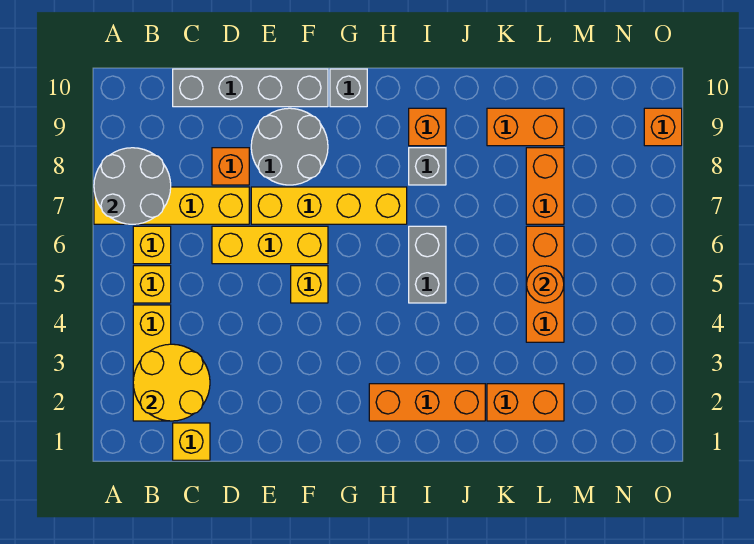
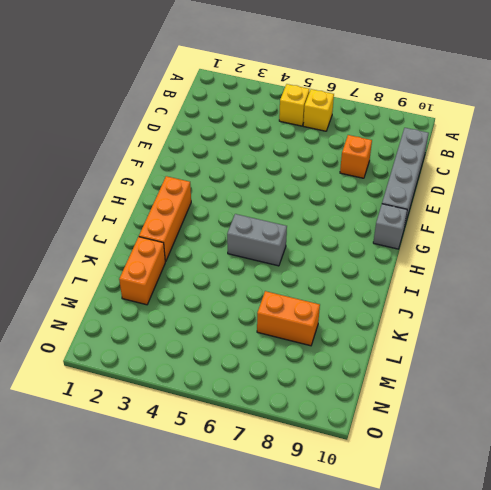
none -> yellow 1x4 brick [94,187,249,224]
none -> yellow 1x3 brick [133,305,171,421]
none -> yellow 1x1 brick [173,423,210,460]

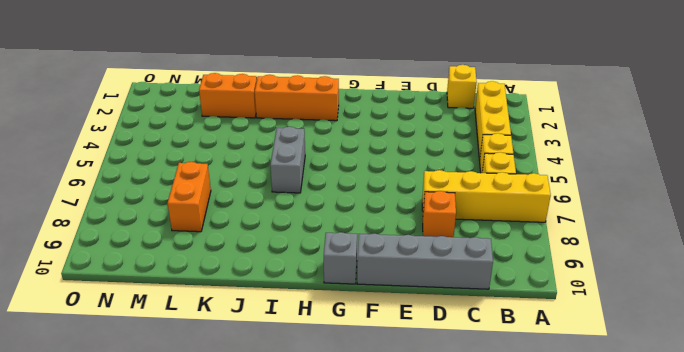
none -> yellow 1x3 brick [212,226,328,264]
none -> yellow 1x4 brick [251,187,407,224]
none -> grey 2x2 round brick [251,108,328,185]

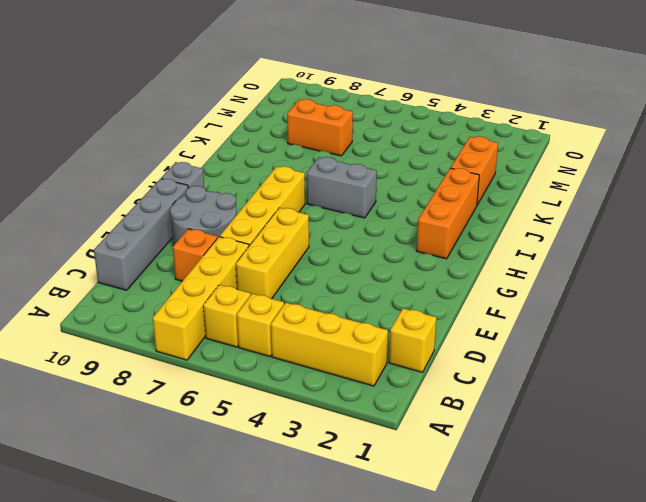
none -> yellow 1x1 brick [291,266,328,303]
none -> grey 1x1 brick [409,148,446,185]
none -> orange 1x1 brick [409,108,446,146]

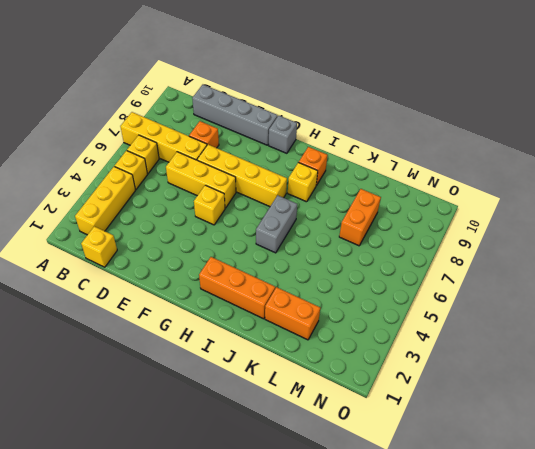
yellow 1x1 brick [288,162,318,202] -> grey 1x1 brick [409,148,446,185]
none -> grey 2x2 round brick [251,108,328,185]
none -> orange 1x2 brick [487,108,564,146]
none -> orange 1x3 brick [526,226,564,342]

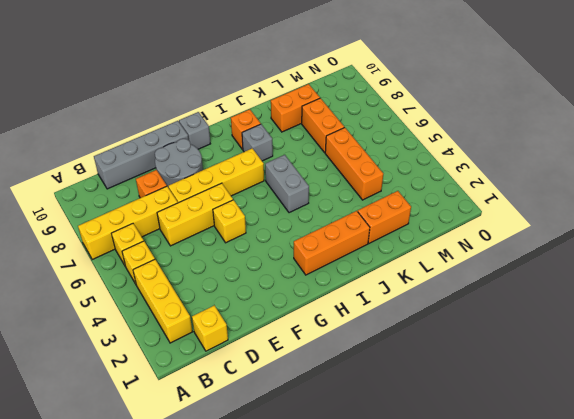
none -> orange 1x1 brick [644,108,682,146]
none -> grey 2x2 round brick [94,148,171,224]
none -> yellow 2x2 round brick [133,344,210,421]

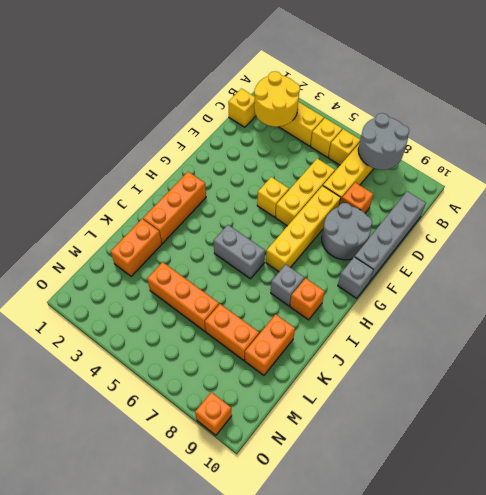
none -> orange 1x1 round brick [526,266,564,303]

